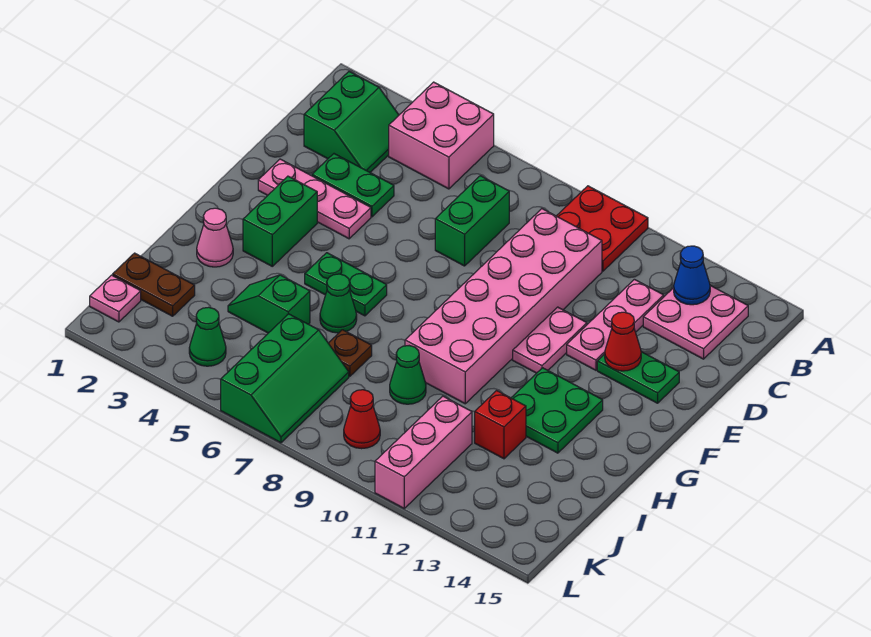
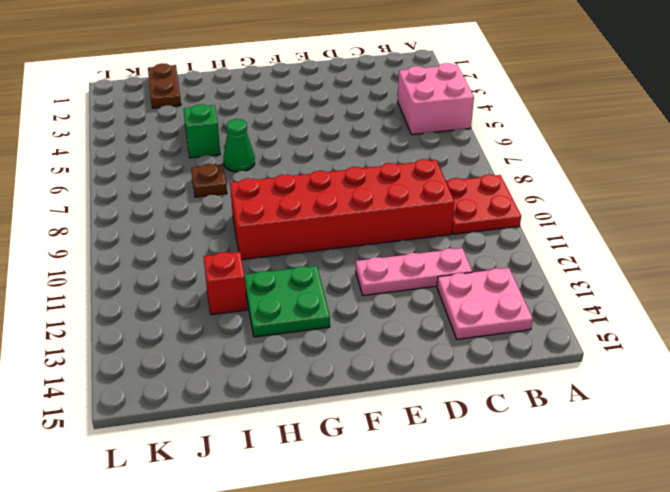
red 2x6 brick [230,159,455,260] -> pink 2x6 brick [405,209,602,404]
none -> green 2x2 slope [304,72,399,172]
none -> green 1x2 brick [435,176,509,266]
none -> green 1x2 plate [312,154,394,217]

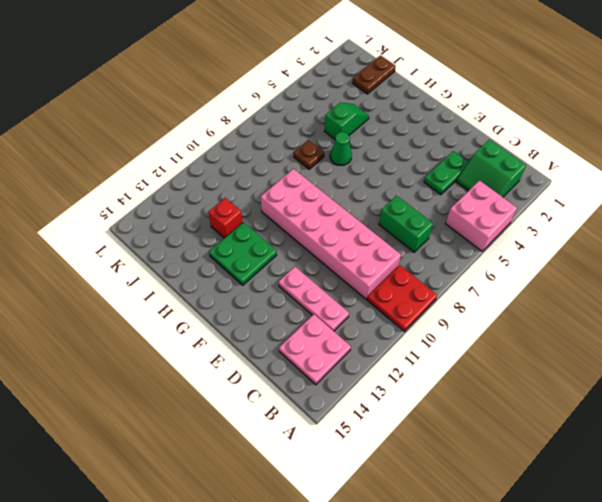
none -> pink 1x3 plate [258,159,371,239]
none -> pink 1x2 plate [513,307,587,373]
none -> green 1x2 plate [597,352,679,403]

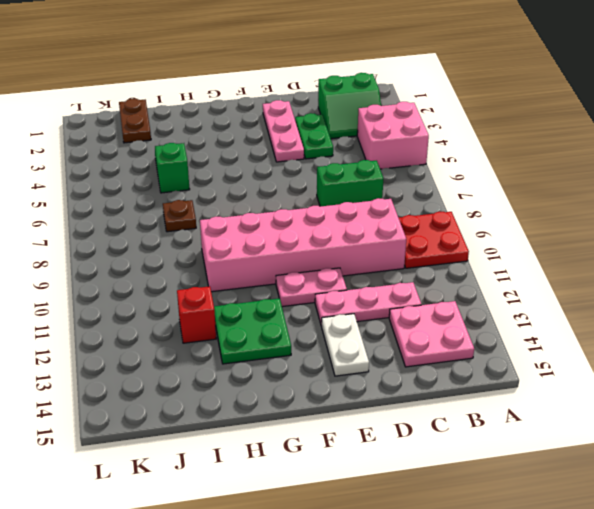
white 1x2 plate [322,314,369,376] -> green 1x2 plate [597,352,679,403]
none -> green 1x2 brick [243,176,317,266]
none -> green 1x2 plate [305,253,387,316]
none -> pink 1x1 cone [197,208,233,267]

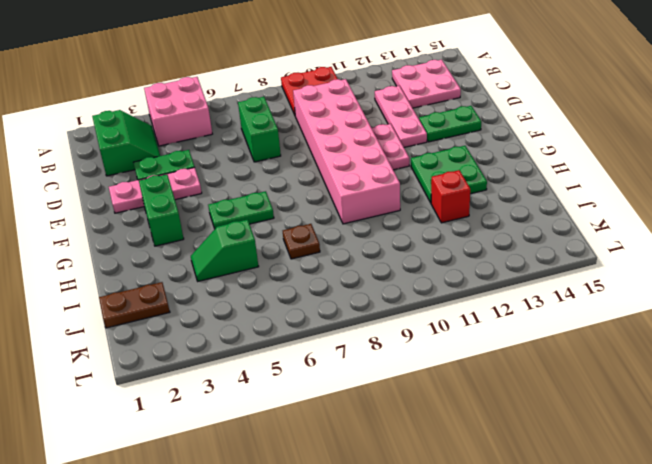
none -> pink 1x1 cone [197,208,233,267]
none -> green 1x1 cone [320,274,357,333]
none -> green 1x1 cone [390,346,426,404]

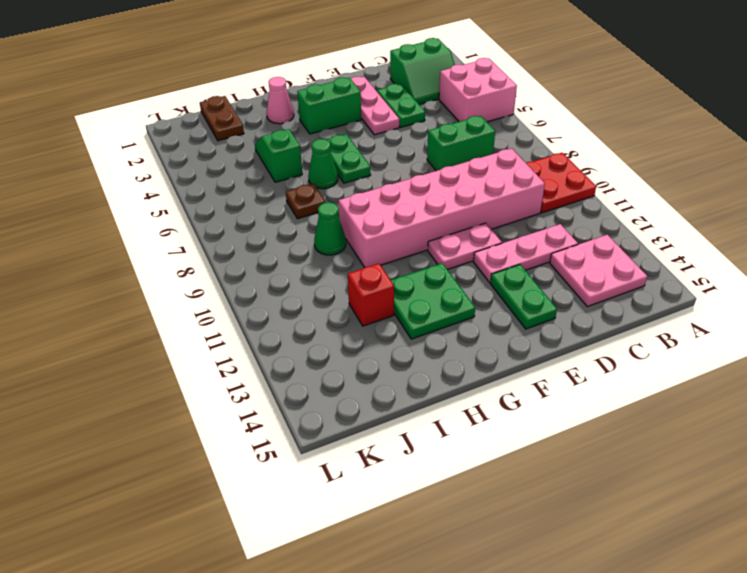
none -> green 2x3 slope [221,314,349,443]
none -> pink 1x3 brick [375,396,472,508]
none -> pink 1x1 plate [90,275,141,322]

